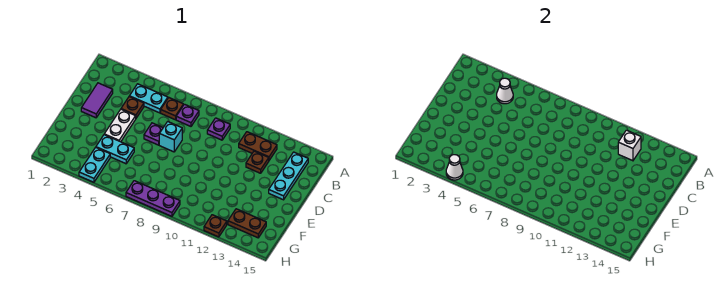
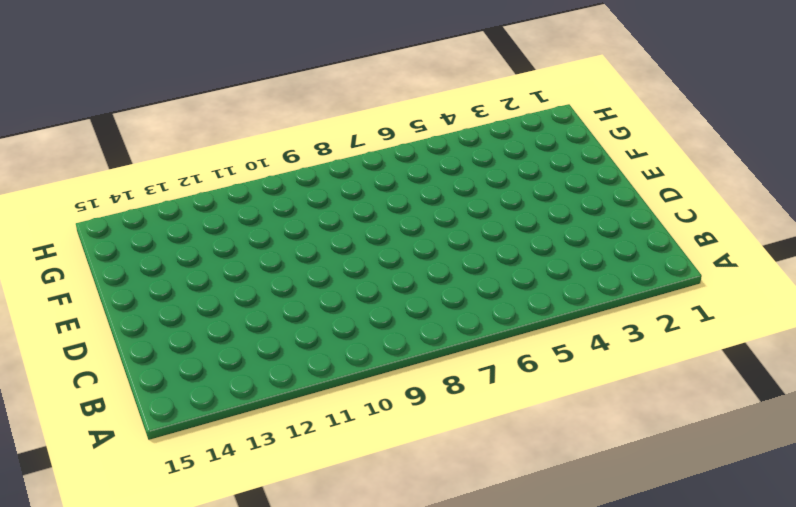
none -> cyan 1x2 plate [129,84,168,113]
none -> brown 1x1 plate [161,98,183,120]
none -> purple 1x1 plate [176,104,199,126]

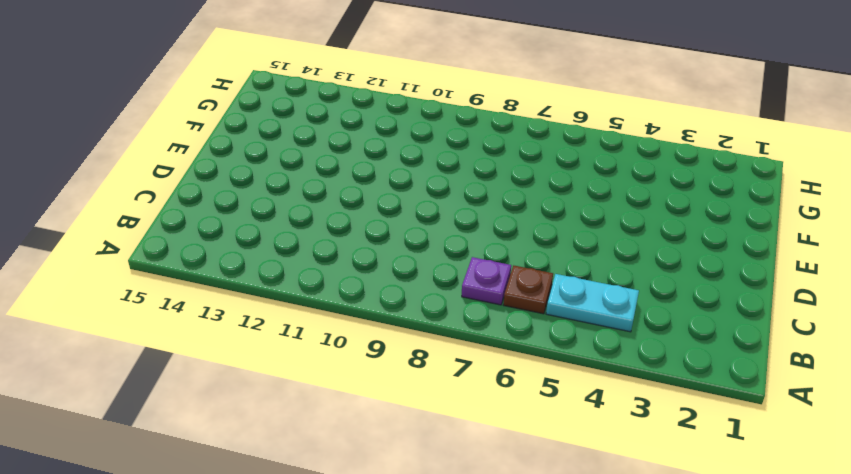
none -> purple 1x1 plate [207,118,230,140]
none -> brown 1x2 plate [239,132,277,160]
none -> cyan 1x3 plate [269,152,308,200]

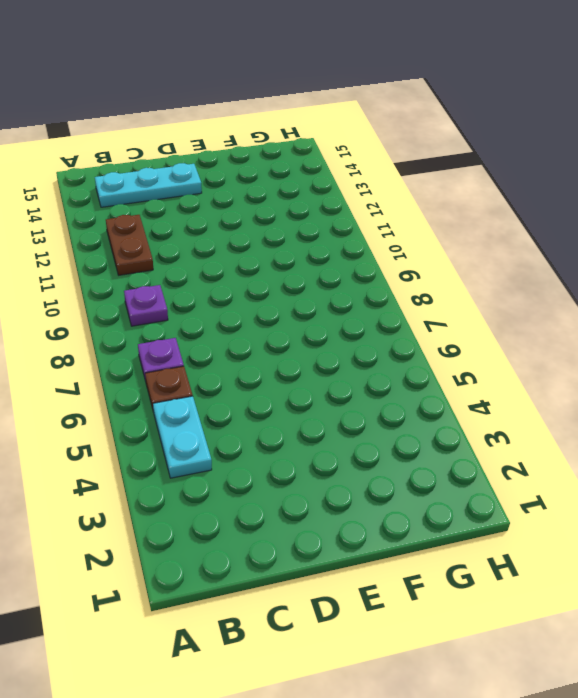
none -> purple 1x2 tile [81,83,113,118]
none -> brown 1x1 plate [121,97,144,118]
none -> brown 1x1 plate [246,151,269,173]

